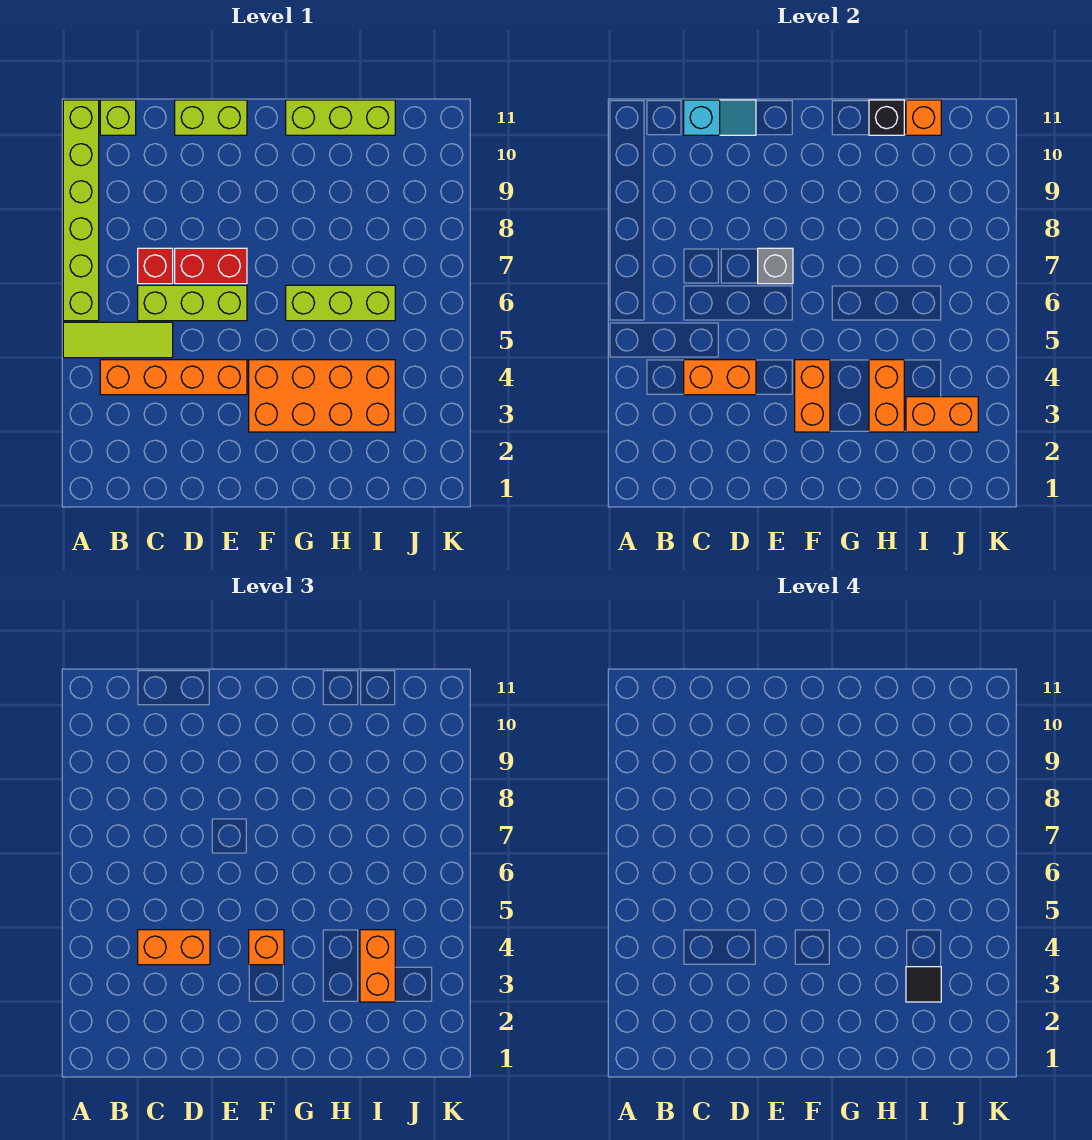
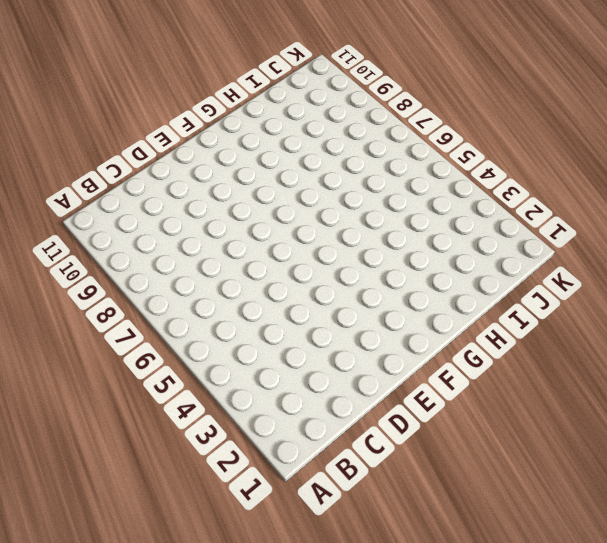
none -> lime 1x3 tile [63,322,173,358]
none -> lime 1x6 brick [63,100,99,321]
none -> orange 1x4 brick [100,360,247,395]

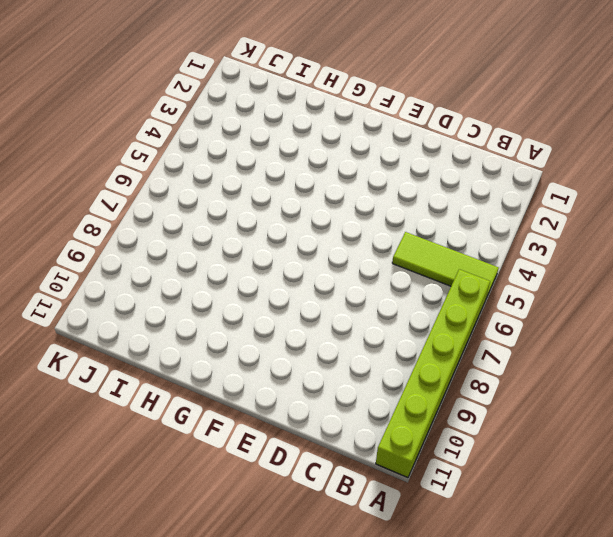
none -> orange 1x4 brick [100,360,247,395]
none -> lime 1x1 brick [100,100,136,135]
none -> lime 1x3 brick [138,285,247,321]

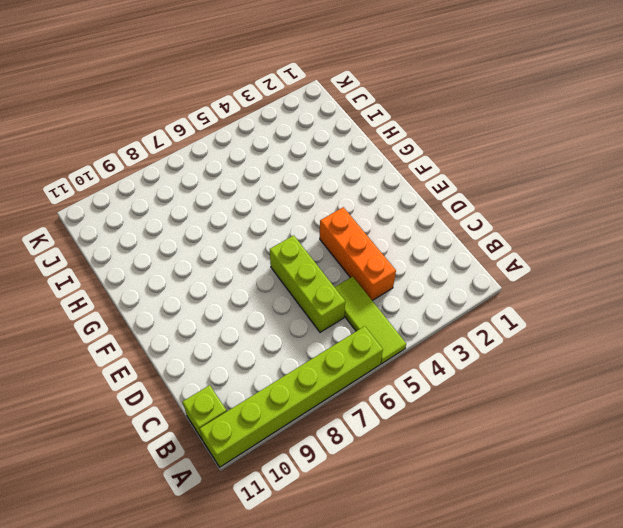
orange 1x3 brick [320,207,396,301] -> orange 1x4 brick [100,360,247,395]
none -> red 1x1 brick [138,248,173,284]
none -> red 1x2 brick [175,248,247,284]
none -> lime 1x2 brick [175,100,247,135]

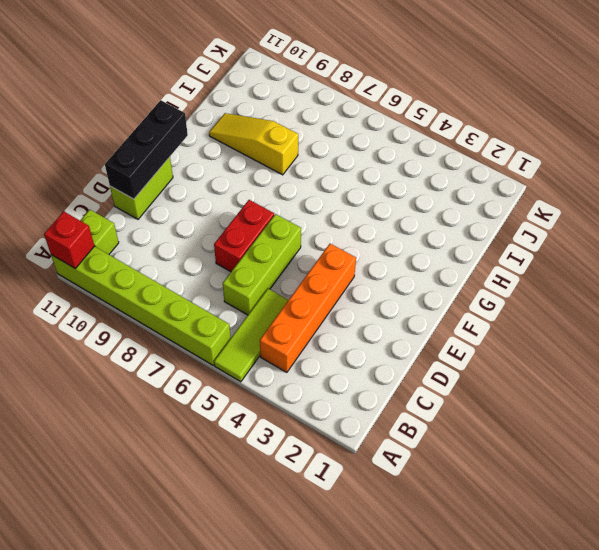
red 1x1 brick [44,211,94,269] -> red 1x1 brick moved to [138,248,173,284]
black 1x3 brick [105,100,188,199] -> cyan 1x2 slope [684,100,756,135]
yellow 1x3 slope [209,113,298,175] -> none
none -> orange 2x4 brick [249,360,395,432]
none -> lime 1x3 brick [286,285,395,321]
none -> lime 1x3 brick [286,100,395,135]

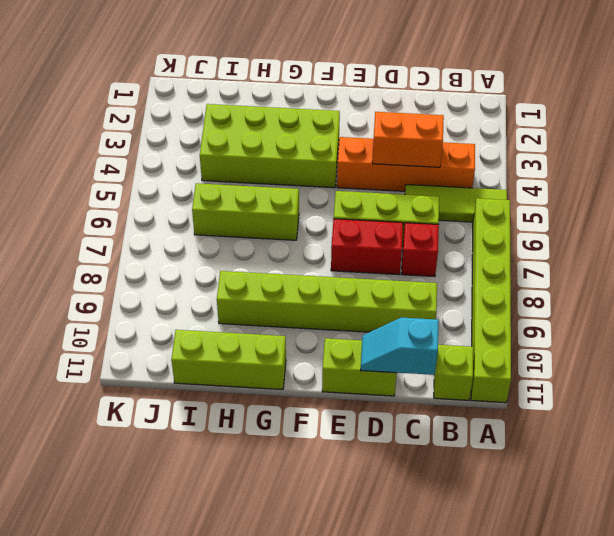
lime 1x6 brick [217,271,437,332] -> none
lime 2x4 brick [200,104,340,188] -> orange 2x4 brick [249,360,395,432]
none -> grey 1x1 brick [758,248,793,284]
none -> orange 1x2 brick [795,360,830,432]
none -> orange 1x2 brick [869,360,904,432]

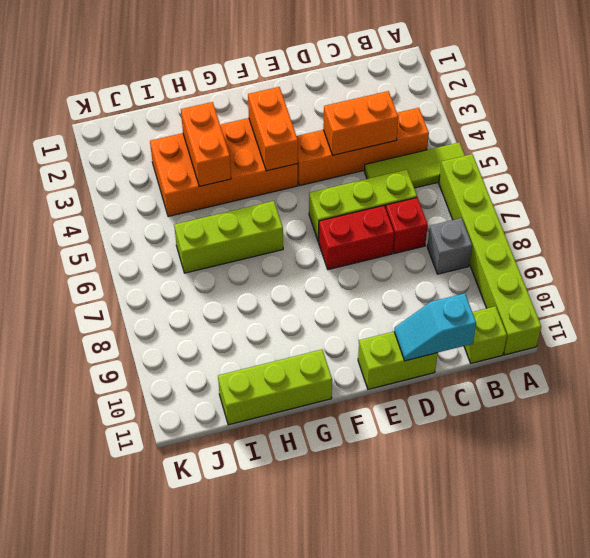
grey 1x1 brick [427,218,472,274] -> grey 1x1 brick moved to [758,248,793,284]
none -> black 1x1 brick [869,100,904,135]
none -> orange 1x2 brick [906,397,978,432]
none -> orange 1x1 brick [906,100,941,135]

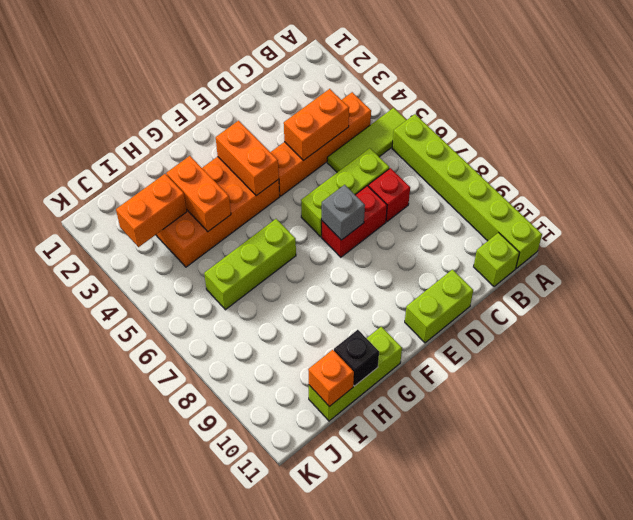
none -> cyan 1x2 slope [684,100,756,135]
none -> orange 1x2 brick [138,930,210,965]
none -> orange 1x1 brick [249,930,284,965]

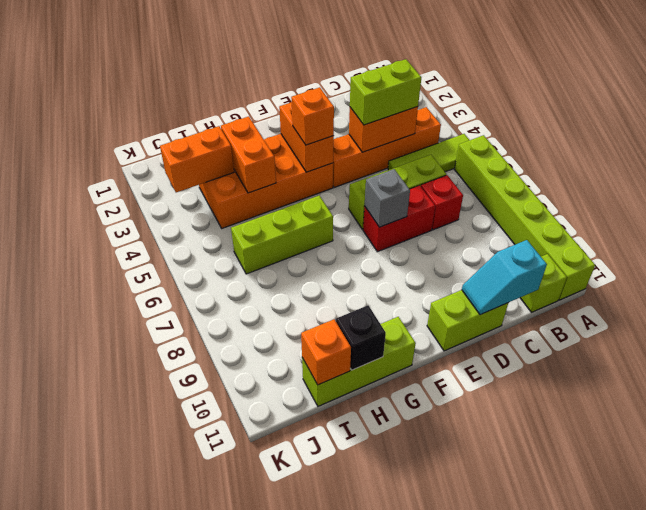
lime 1x2 brick [350,59,421,125] -> orange 1x2 brick [138,930,210,965]
none -> orange 1x2 brick [360,930,395,1002]
none -> black 1x1 tile [906,967,941,1002]

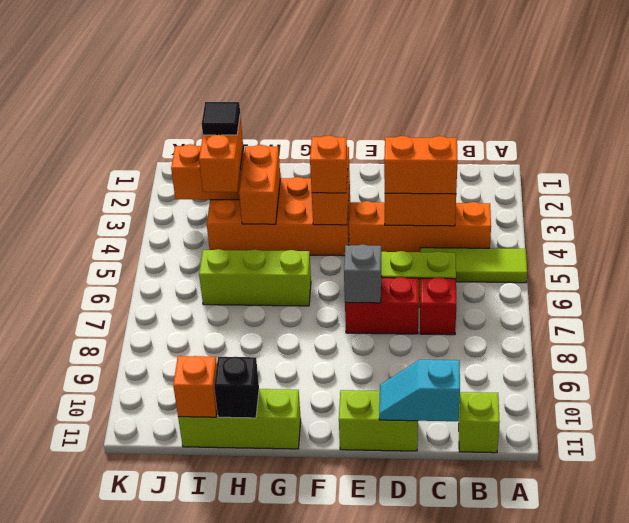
none -> lime 1x6 brick [63,100,99,321]

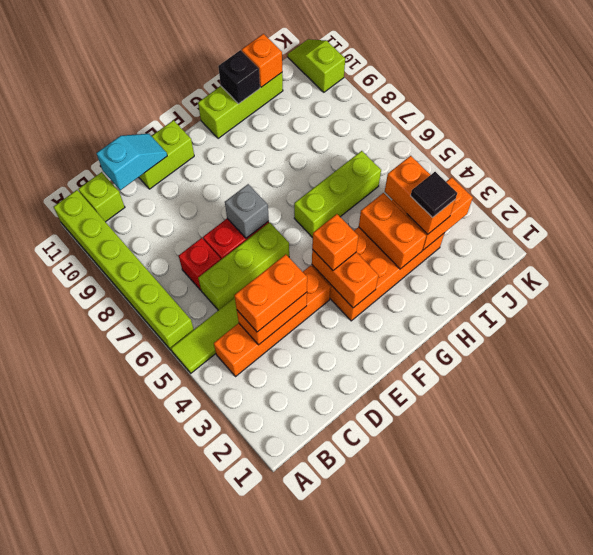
lime 1x2 slope [288,39,345,92] -> none

